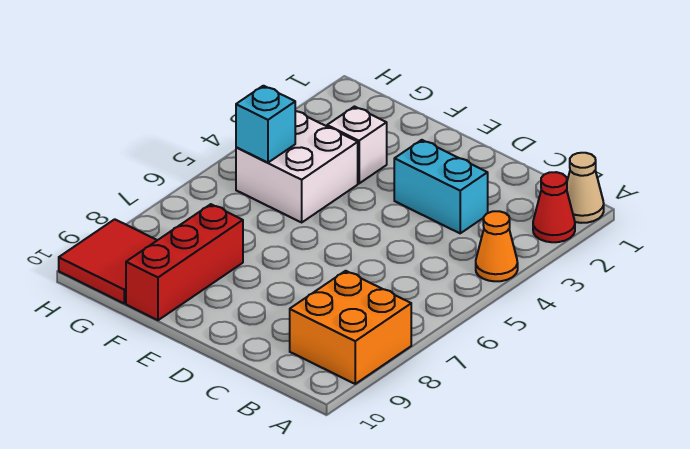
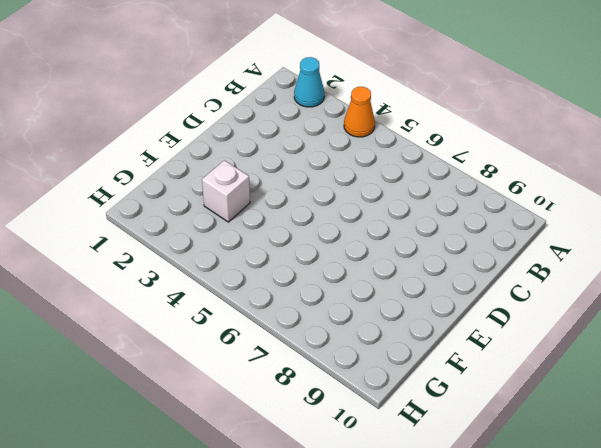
cyan 1x1 cone [294,57,324,107] -> red 1x1 cone [533,172,575,242]
none -> tan 1x1 cone [567,153,604,223]
none -> orange 2x2 brick [290,271,411,384]

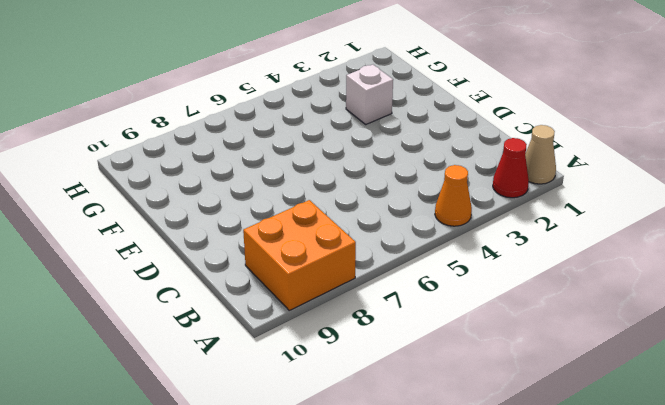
none -> cyan 1x2 brick [394,140,488,233]
none -> white 2x2 brick [236,111,358,222]

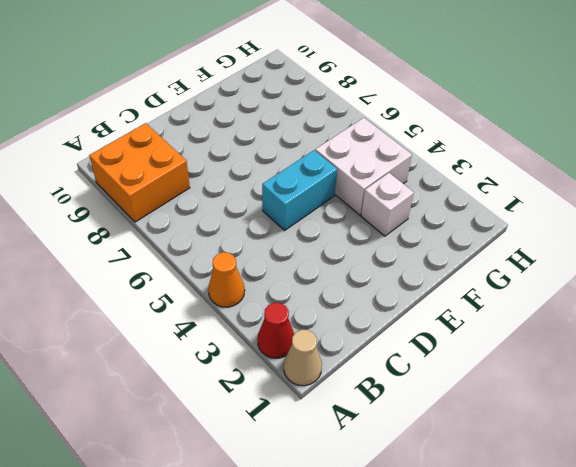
cyan 1x2 brick [262,150,337,230] -> cyan 1x2 brick moved to [394,140,488,233]
none -> red 1x3 brick [126,204,243,320]
none -> red 2x2 tile [59,219,157,304]

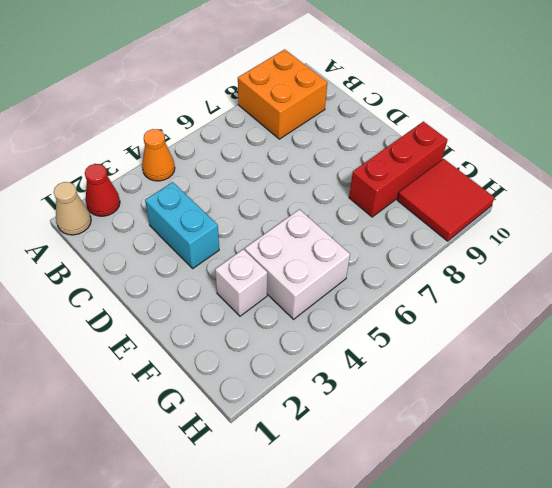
none -> cyan 1x1 brick [236,86,295,163]

